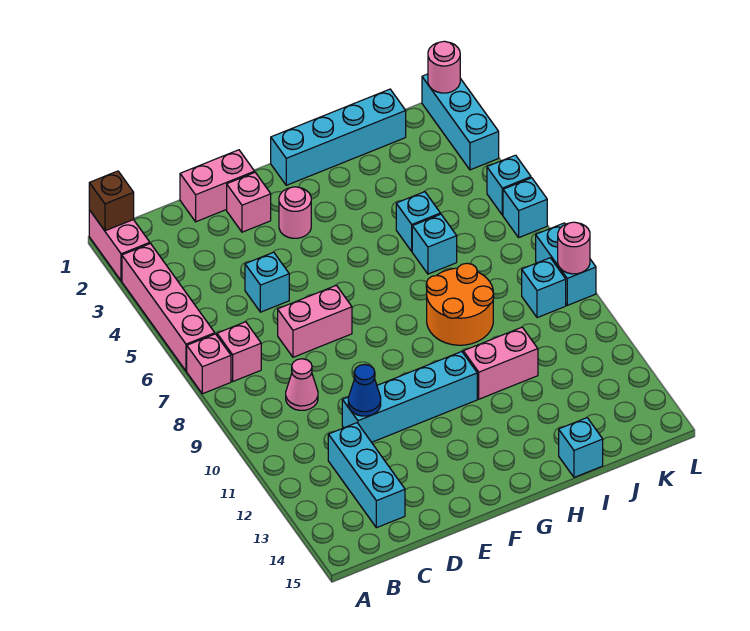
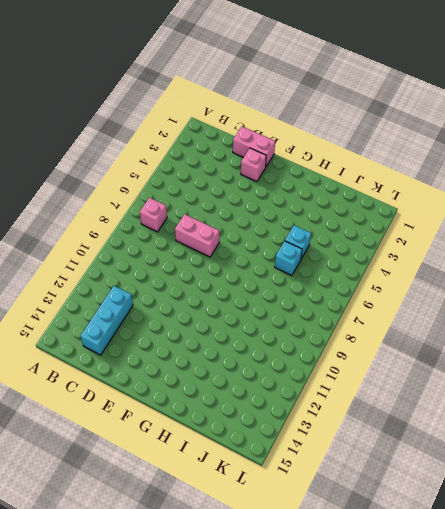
none -> pink 1x2 brick [89,210,150,281]
none -> pink 1x4 brick [122,244,215,371]
none -> pink 1x1 brick [187,334,231,394]

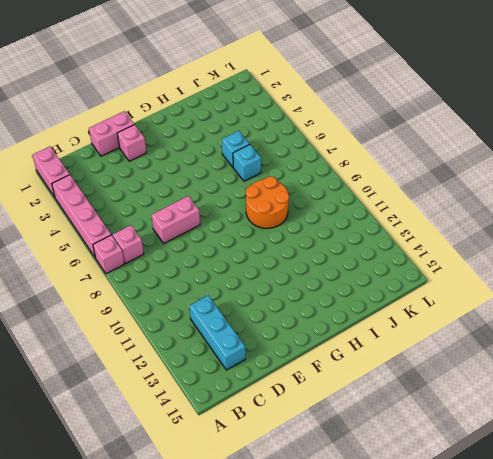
none -> pink 1x1 cone [286,359,318,410]
none -> cyan 1x1 brick [245,252,289,312]
none -> cyan 1x4 brick [342,352,477,442]

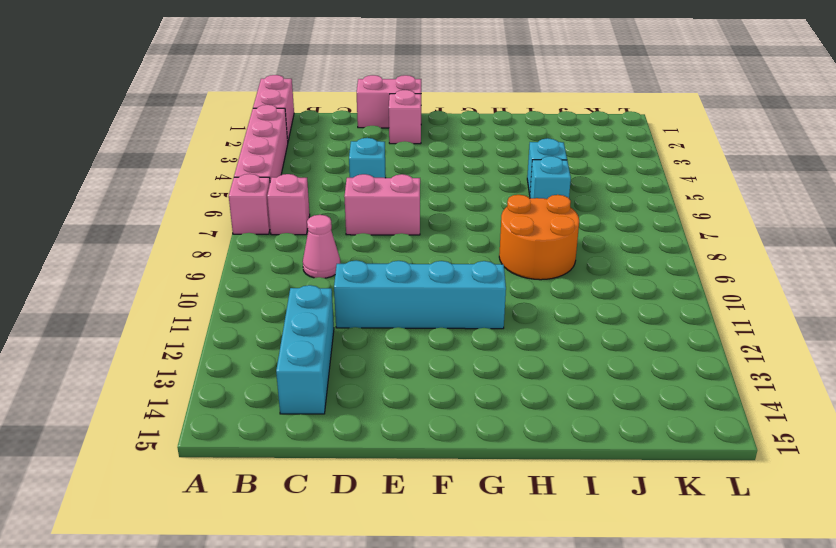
none -> pink 1x1 round brick [279,187,311,238]
none -> cyan 1x4 brick [271,89,406,185]
none -> pink 1x2 brick [463,327,538,399]

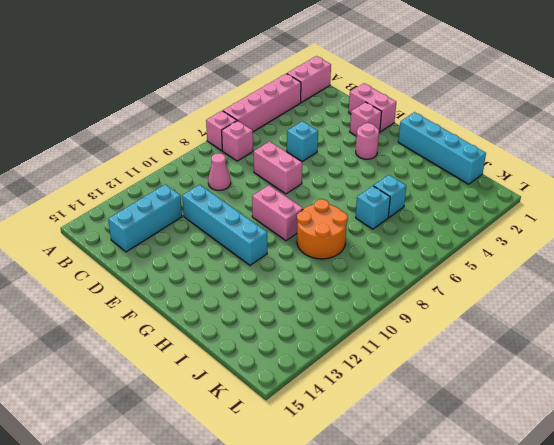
pink 1x2 brick [252,185,303,241] -> pink 1x2 brick moved to [463,327,538,399]
none -> cyan 1x1 brick [559,418,603,477]
none -> cyan 1x1 brick [522,258,566,318]
none -> cyan 1x3 brick [422,74,499,170]

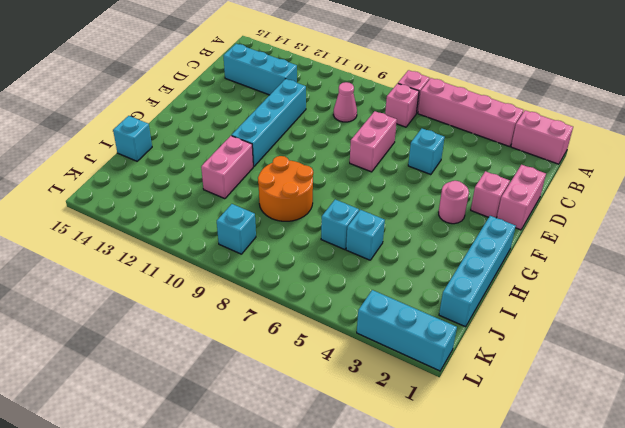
none -> cyan 1x1 brick [487,155,531,215]
none -> cyan 1x1 brick [503,178,547,237]
none -> cyan 1x2 brick [536,223,596,305]

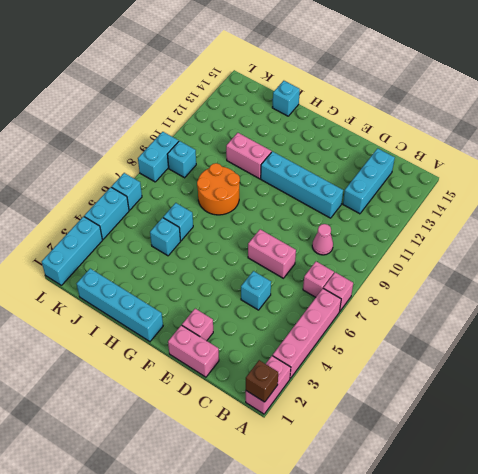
cyan 1x2 brick [84,187,129,239] -> cyan 1x1 brick [487,155,531,215]
none -> pink 1x1 round brick [279,187,311,238]
none -> blue 1x1 cone [348,365,381,416]
none -> pink 1x1 round brick [428,41,460,93]

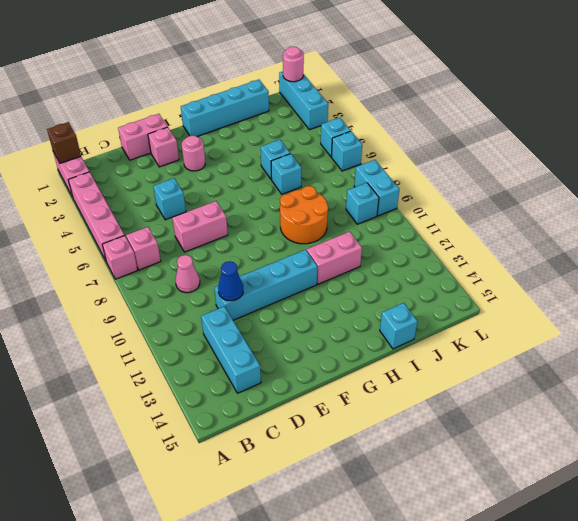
none -> pink 1x1 round brick [558,222,590,274]

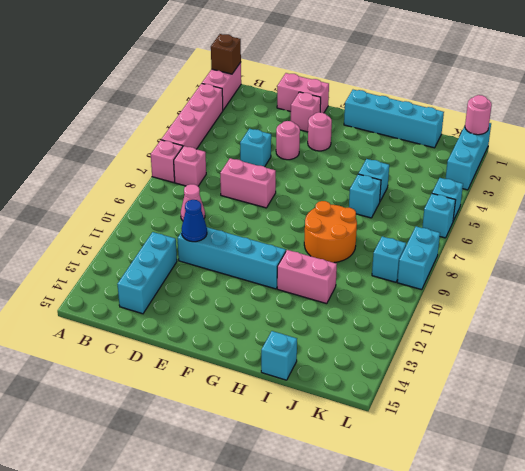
pink 1x1 round brick [276,121,300,160] -> pink 1x1 round brick moved to [558,222,590,274]

